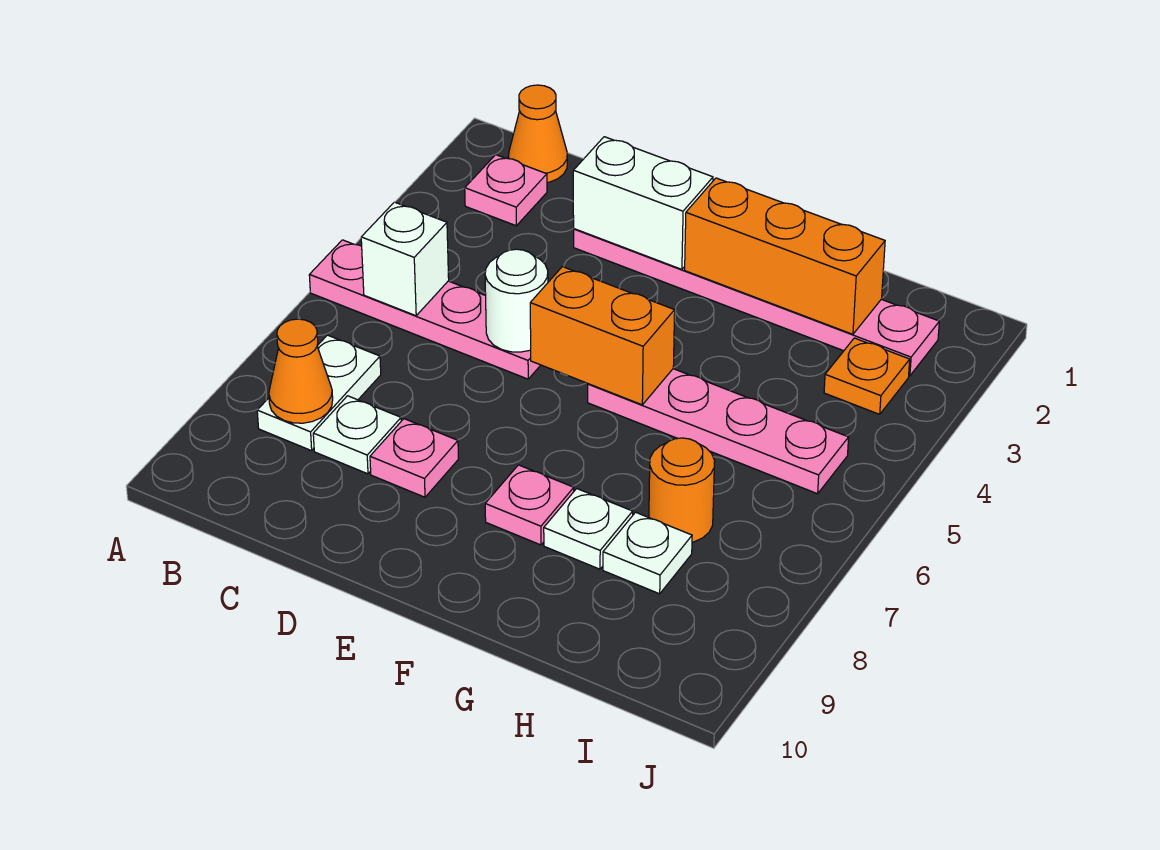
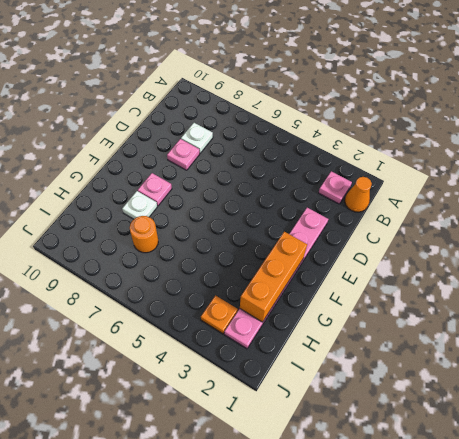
none -> pink 1x4 plate [309,240,540,379]
none -> white 1x2 plate [257,335,381,451]
none -> pink 1x4 plate [588,369,849,494]

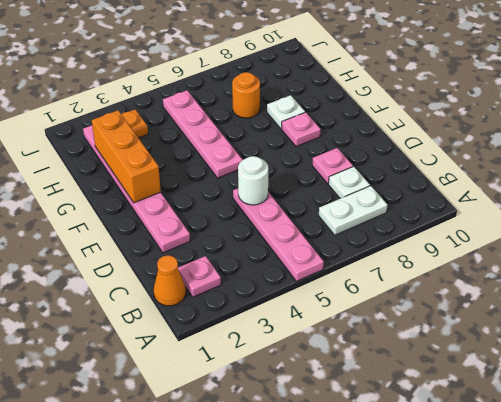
none -> white 1x1 plate [603,512,692,594]
none -> white 1x1 brick [361,202,449,316]
none -> orange 1x1 cone [269,319,333,423]

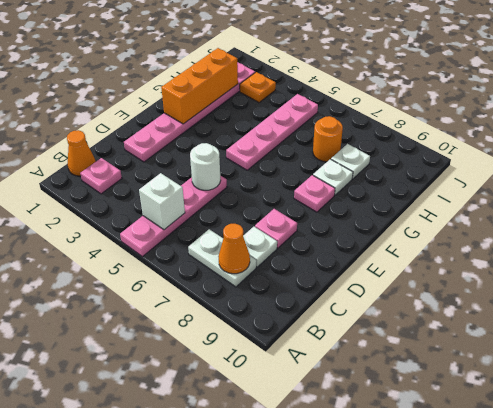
none -> white 1x2 brick [573,137,713,269]
none -> orange 1x2 brick [530,267,675,405]

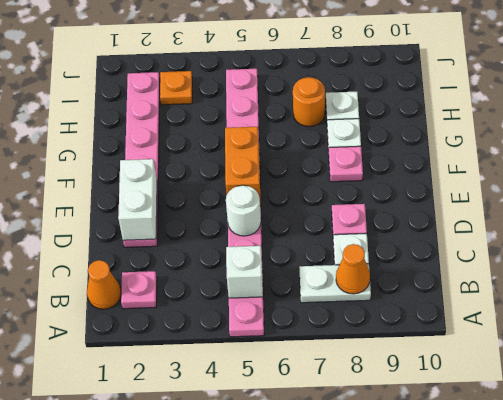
none -> orange 1x3 brick [685,178,885,334]

